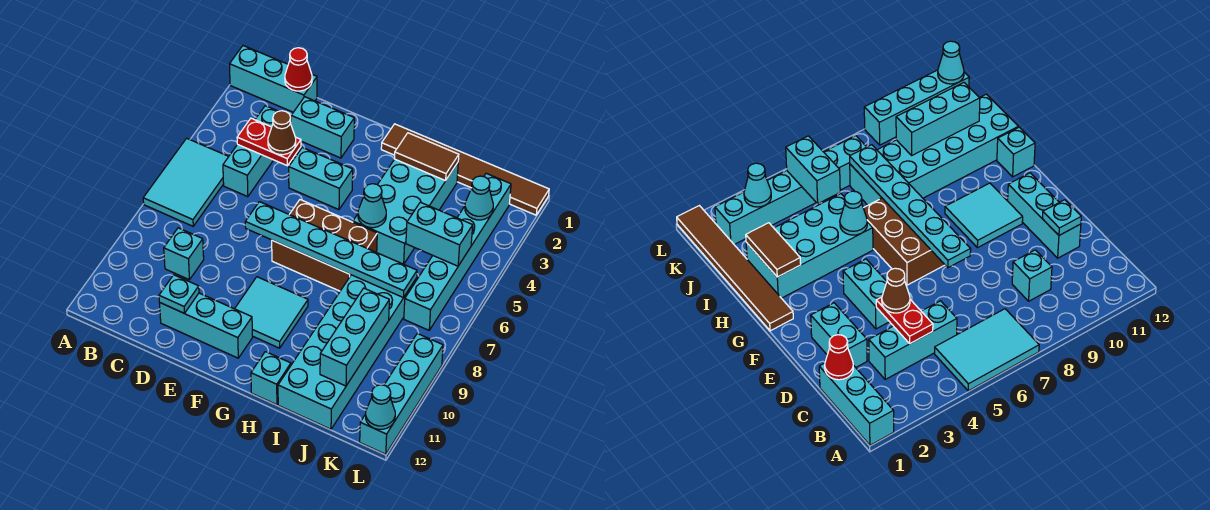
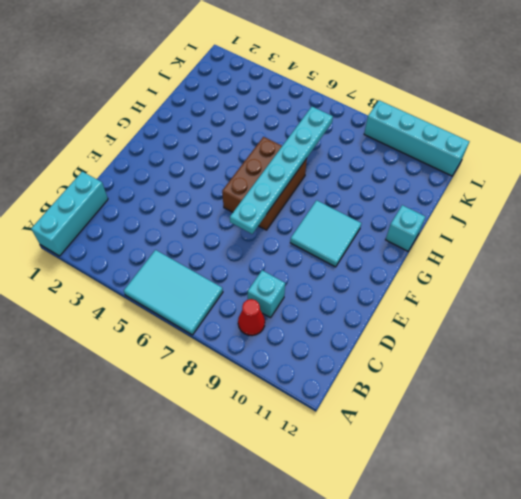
red 1x1 cone [238,299,265,336] -> red 1x1 cone moved to [285,48,312,91]
none -> cyan 1x3 brick [223,106,278,197]
none -> cyan 1x2 brick [291,97,354,158]
none -> cyan 1x3 brick [159,293,253,358]

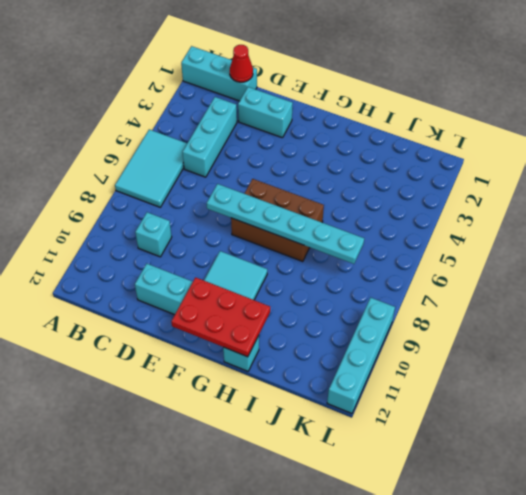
red 2x3 plate [171,277,270,357] -> none
none -> cyan 1x2 brick [289,147,353,210]
none -> brown 1x6 tile [381,124,549,215]
none -> cyan 2x4 brick [353,159,458,264]

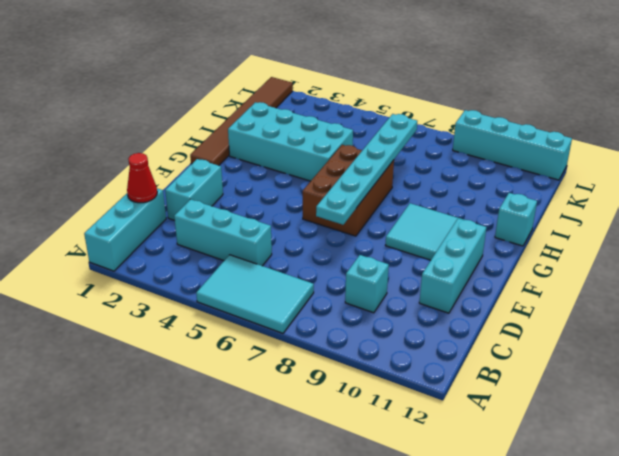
none -> cyan 1x2 brick [289,147,353,210]
none -> cyan 2x6 brick [278,275,417,429]
none -> cyan 1x6 brick [404,173,511,330]

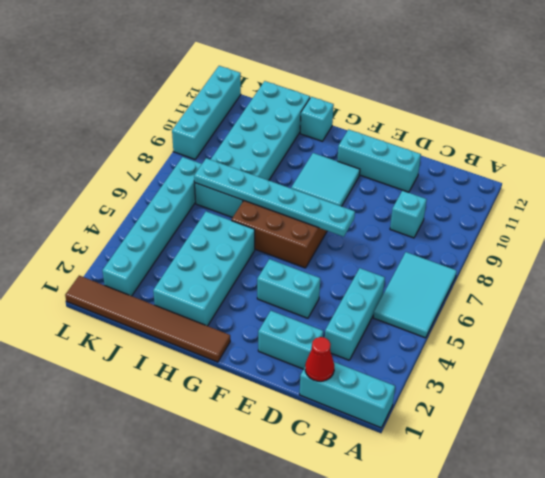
none -> red 1x2 plate [237,118,301,166]
none -> cyan 1x1 plate [159,275,199,313]
none -> brown 1x2 tile [394,133,459,181]

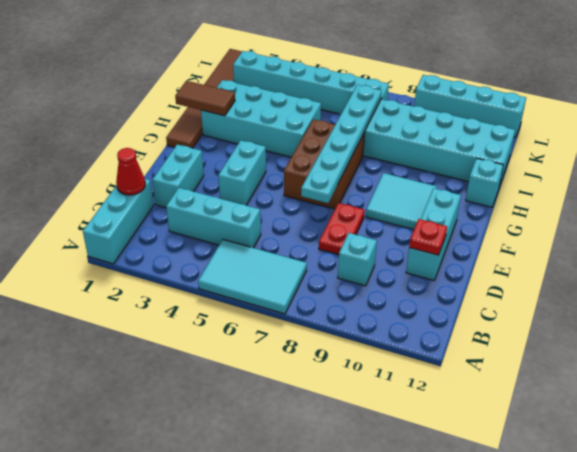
red 1x2 plate [319,203,365,255] -> red 1x2 plate moved to [237,118,301,166]
red 1x1 plate [409,219,447,255] -> cyan 1x1 plate [159,275,199,313]
brown 1x2 tile [175,81,235,116] -> brown 1x2 tile turned to [394,133,459,181]
none -> cyan 1x1 cone [358,184,386,228]
none -> cyan 1x2 brick [406,202,473,266]
none -> cyan 1x3 brick [320,288,389,386]

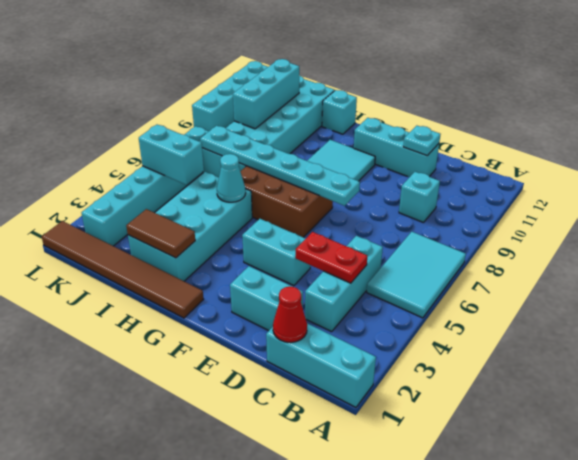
none -> cyan 1x1 cone [465,176,493,220]
none -> cyan 1x1 cone [366,385,395,429]
none -> brown 1x1 cone [268,111,296,155]

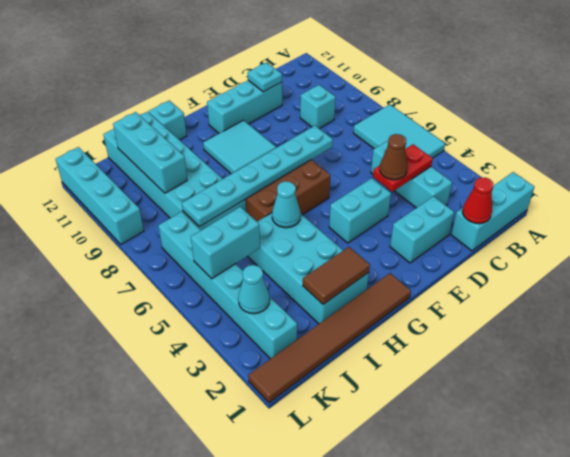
none -> cyan 1x1 cone [366,385,395,429]

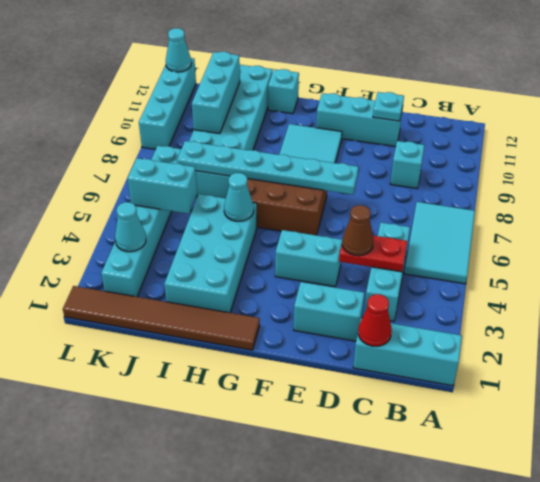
none -> brown 1x2 tile [394,133,459,181]

